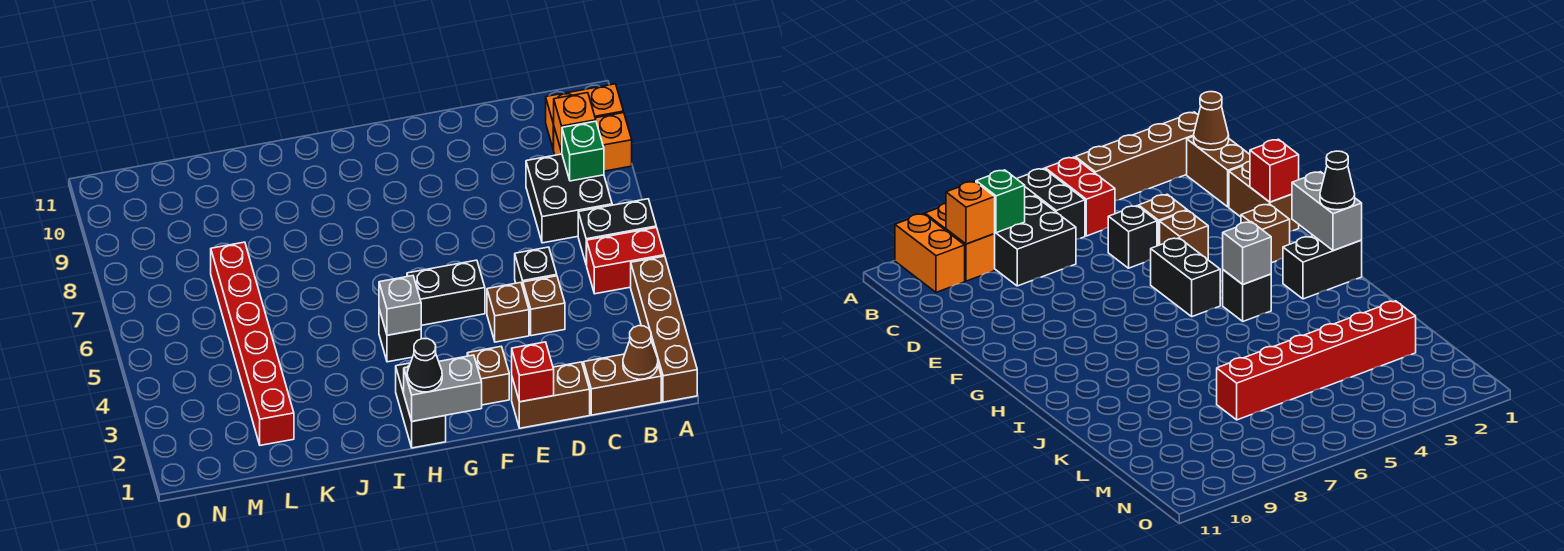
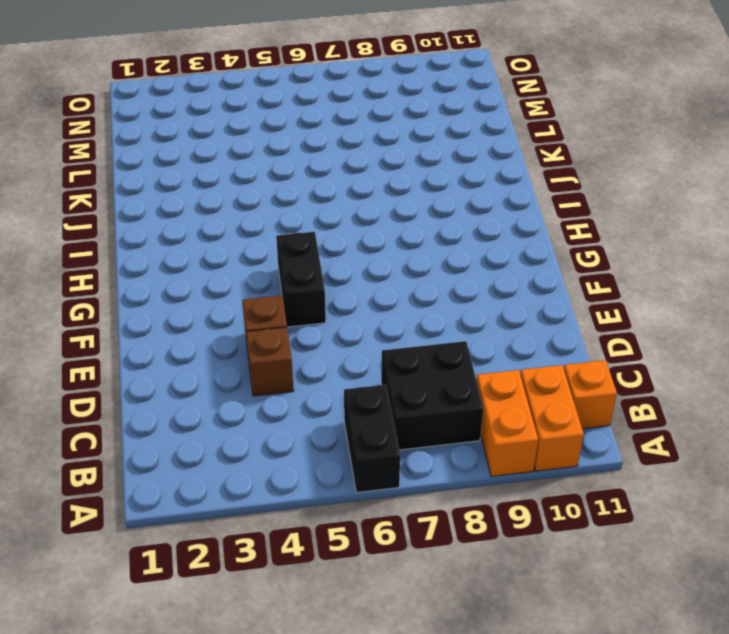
orange 1x1 brick [564,360,617,429] -> orange 1x1 brick moved to [554,93,596,152]
none -> brown 1x4 brick [631,256,697,402]
none -> red 1x2 brick [587,227,665,294]
none -> brown 1x2 brick [583,354,661,415]

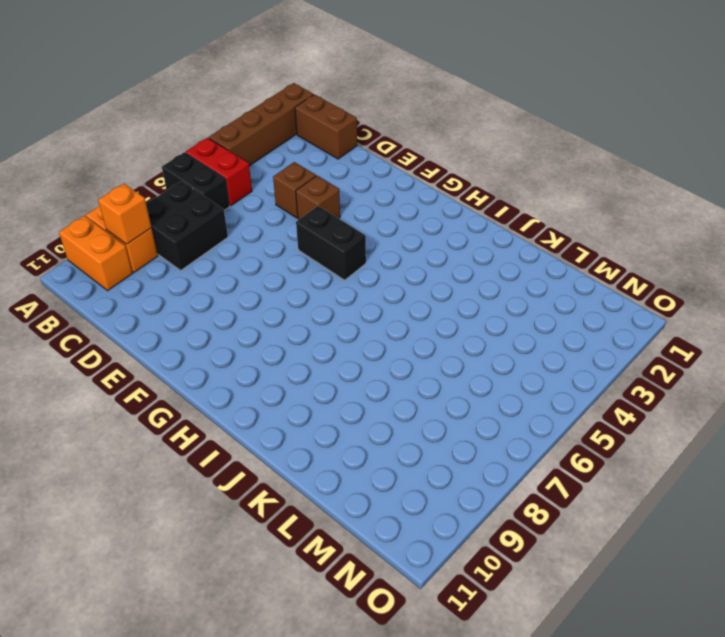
none -> brown 1x2 brick [512,362,590,428]
none -> black 1x1 brick [515,247,557,287]
none -> brown 1x1 brick [467,347,509,405]

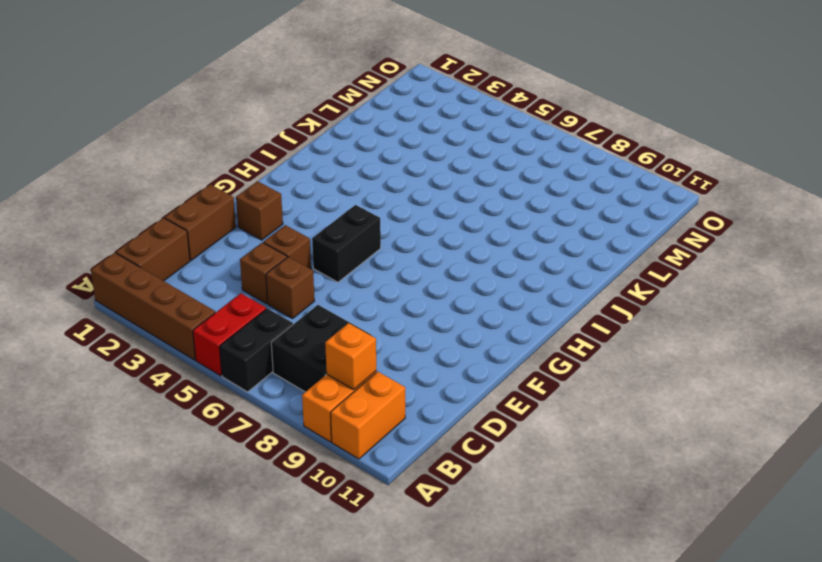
brown 1x1 brick [266,257,314,319] -> black 1x1 brick [515,247,557,287]
none -> black 1x2 brick [396,363,446,448]
none -> black 1x1 brick [379,309,421,362]
none -> red 1x6 brick [211,242,294,445]

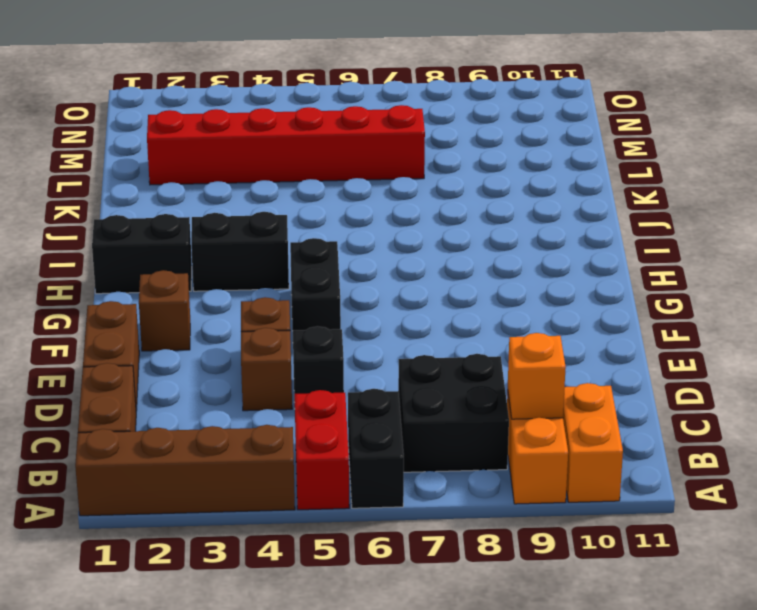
black 1x2 brick [191,212,289,291] -> black 1x1 brick [379,309,421,362]
none -> brown 1x1 cone [623,326,658,379]
none -> green 1x1 brick [562,121,604,181]
none -> red 1x1 brick [512,342,554,402]

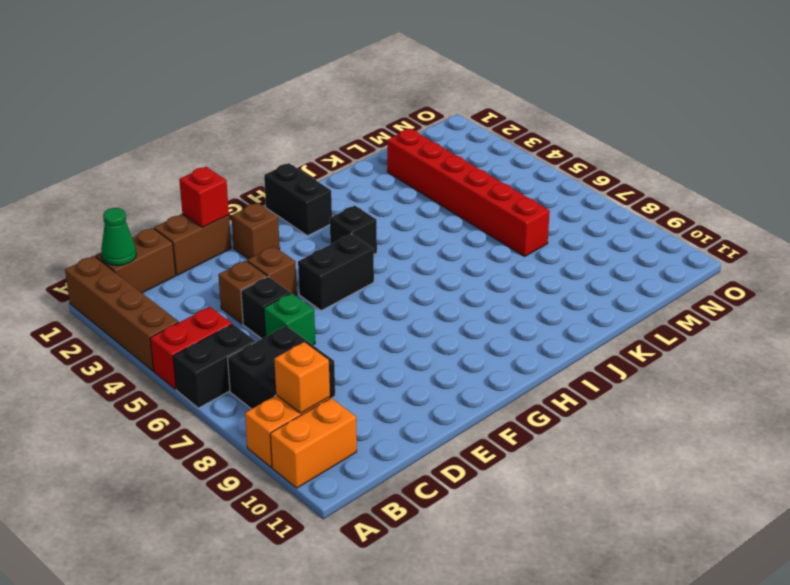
green 1x1 cone [101,208,136,266] -> brown 1x1 cone [623,326,658,379]
green 1x1 brick [264,293,315,345] -> green 1x1 brick moved to [562,121,604,181]
none -> grey 1x2 brick [404,355,482,421]
none -> grey 1x1 brick [379,276,421,335]
none -> black 1x1 cone [407,339,442,392]

